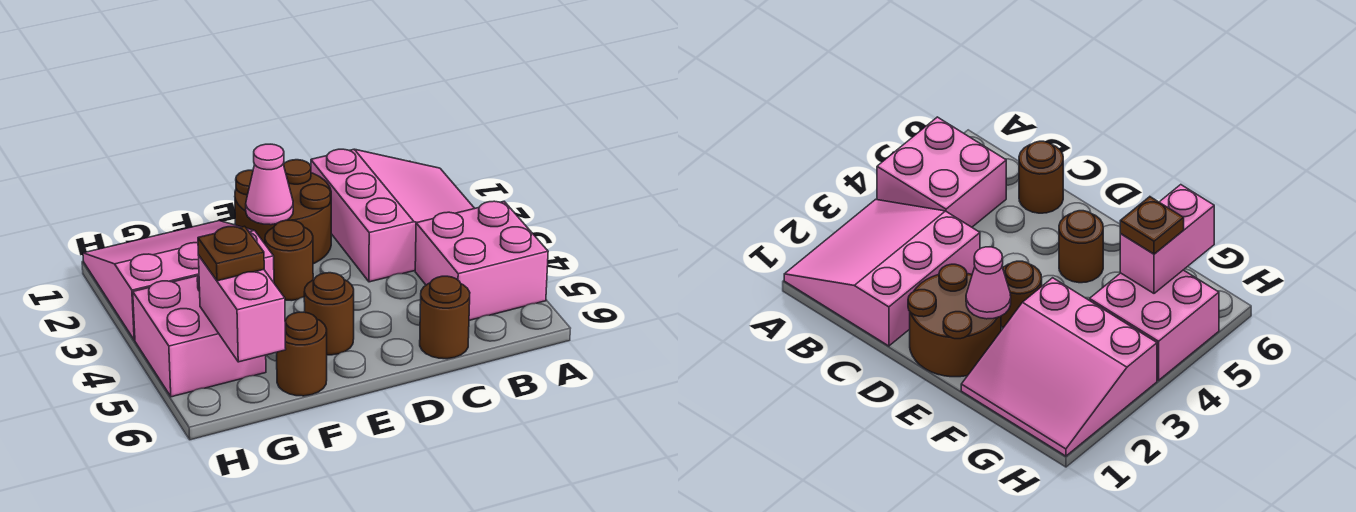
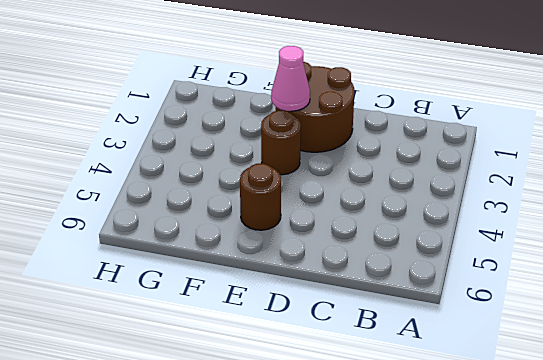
none -> pink 3x3 slope [311,149,475,282]
none -> pink 2x2 brick [415,201,548,320]
none -> brown 1x1 round brick [420,276,470,359]

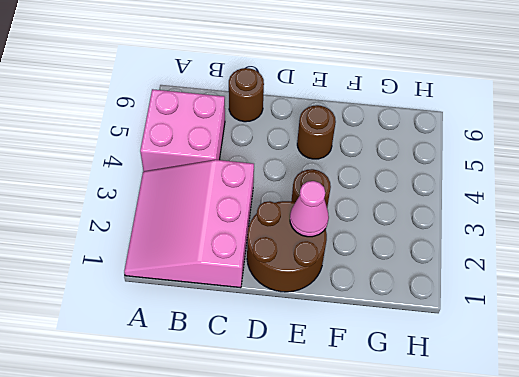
none -> pink 3x3 slope [83,221,274,340]
none -> brown 1x1 round brick [277,312,327,396]
none -> pink 2x2 brick [133,275,266,397]

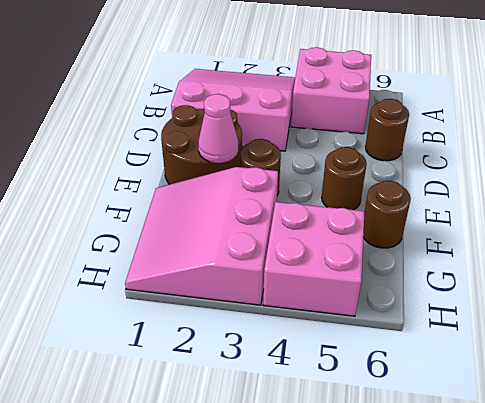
none -> pink 1x2 brick [199,256,286,362]
none -> brown 1x1 plate [198,226,264,281]

